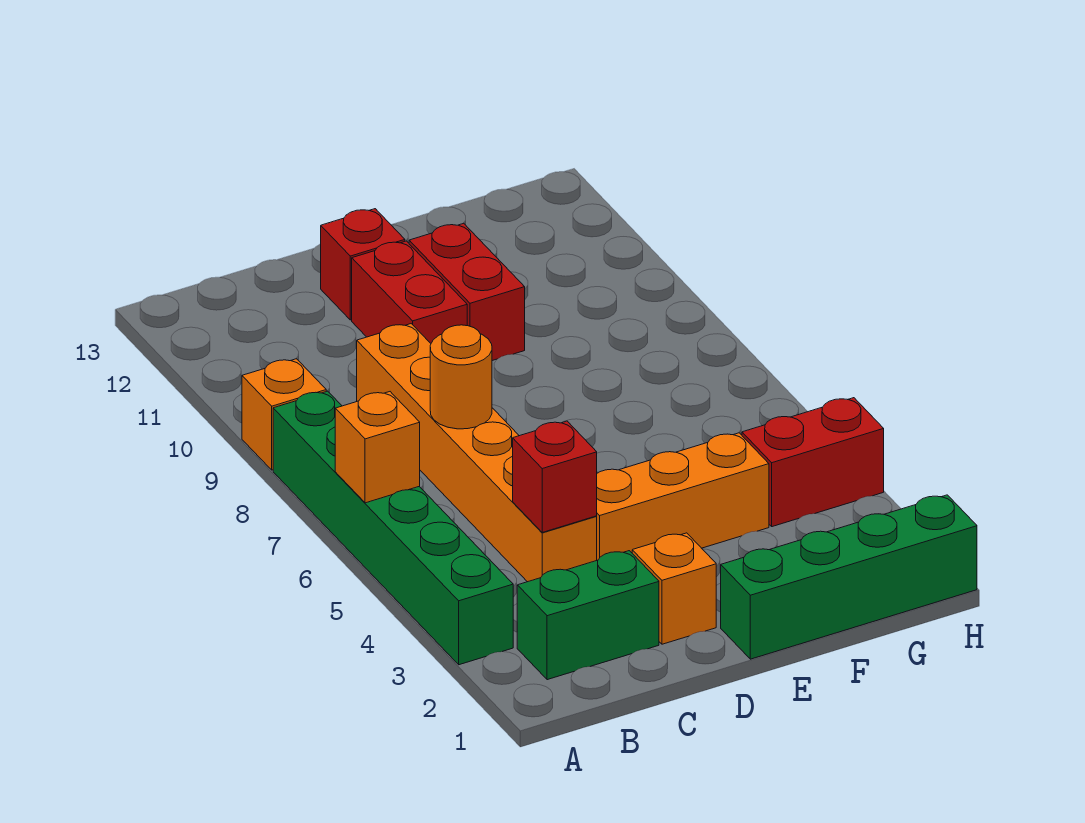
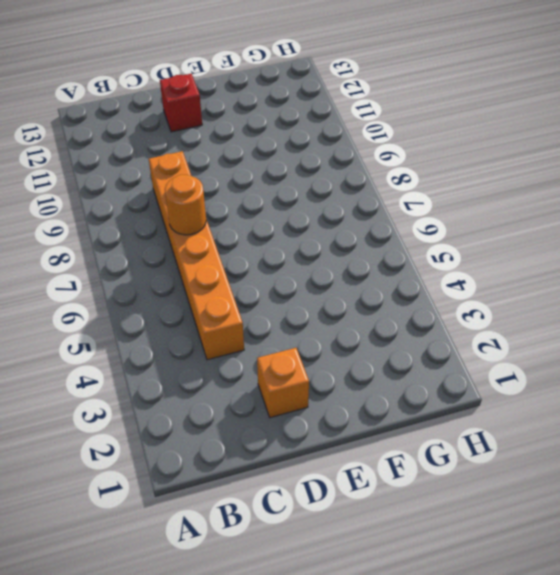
none -> green 1x6 brick [273,391,513,665]
none -> orange 1x1 brick [242,359,326,470]
none -> green 1x2 brick [517,551,659,680]

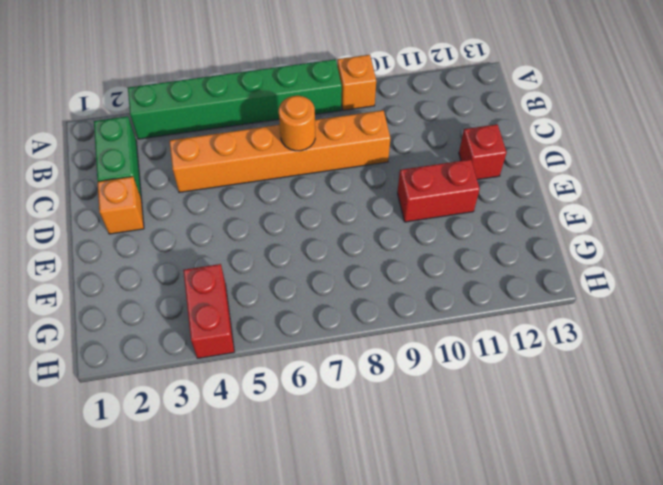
none -> orange 1x3 brick [596,433,769,560]
none -> red 1x2 brick [352,241,467,343]
none -> green 1x4 brick [721,495,977,659]

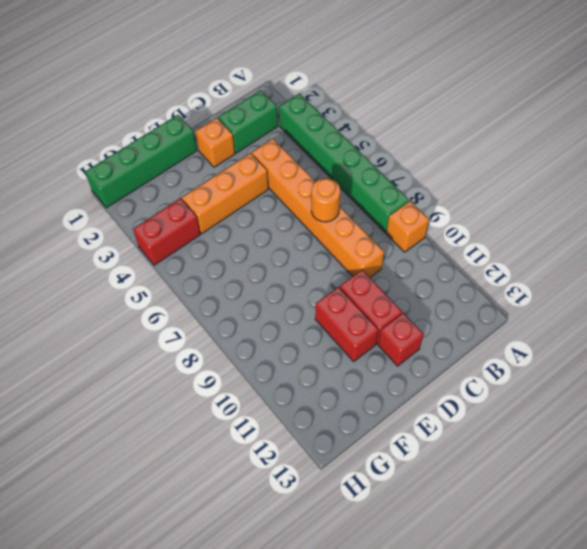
none -> orange 1x1 brick [335,392,420,503]
none -> red 1x1 brick [513,421,597,532]

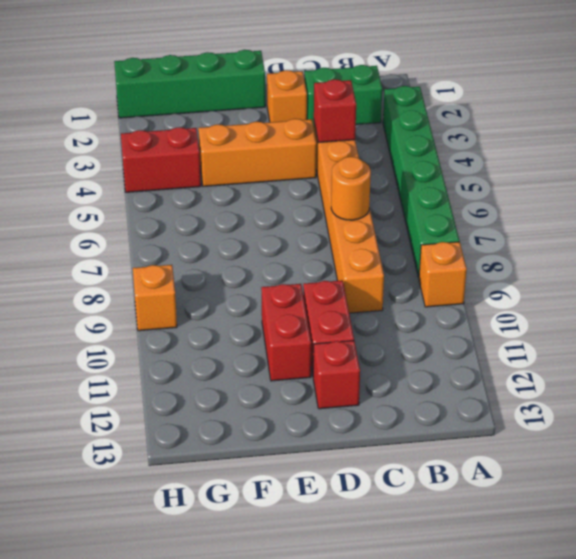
orange 1x1 brick [133,265,177,331] -> orange 1x1 brick moved to [335,392,420,503]

